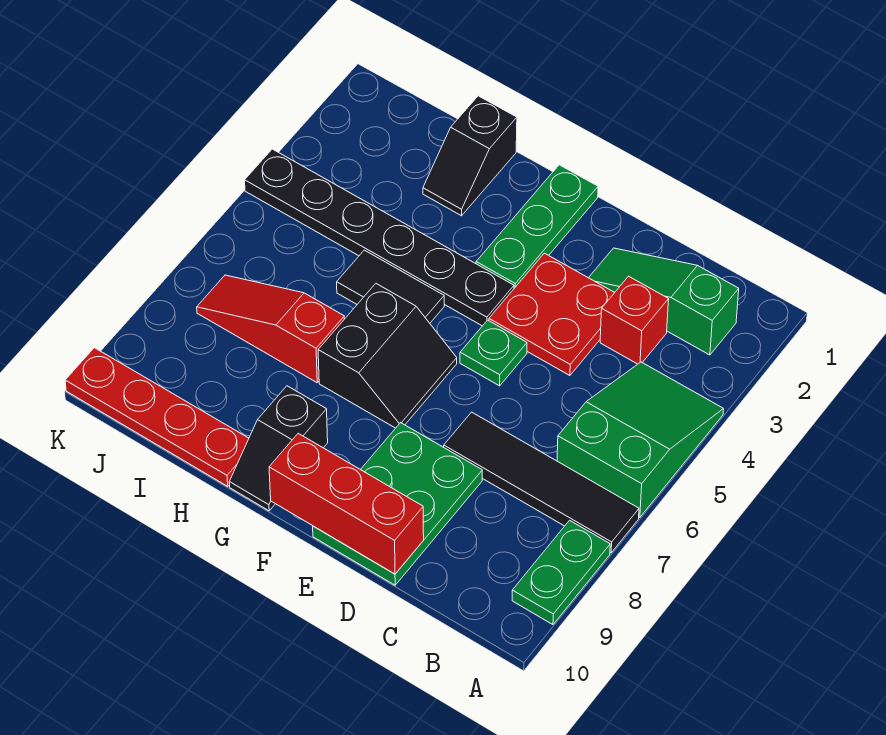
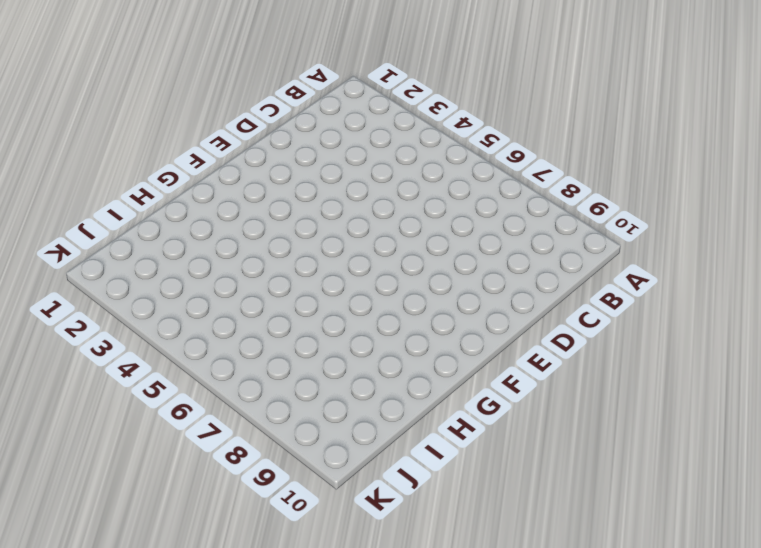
none -> green 2x3 slope [557,362,724,517]
none -> black 1x4 tile [444,412,639,553]
none -> green 1x2 plate [512,520,610,625]

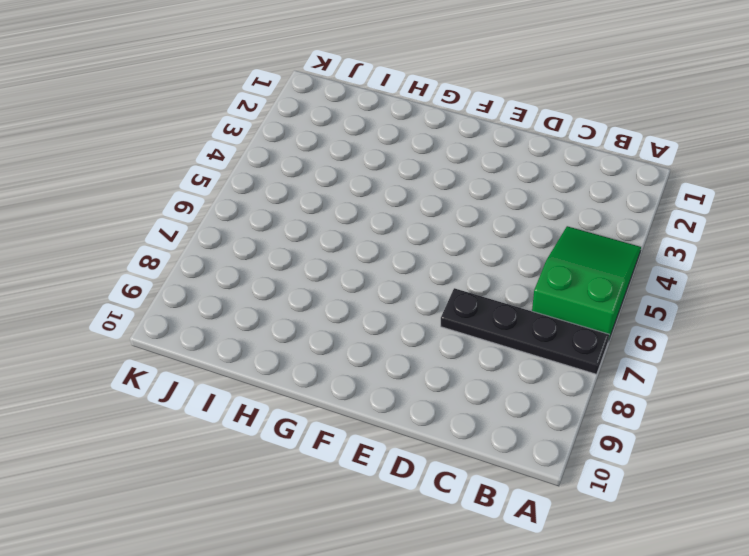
black 1x4 plate [441,288,609,374] -> black 1x4 tile [444,412,639,553]
none -> green 1x2 plate [512,520,610,625]
none -> green 1x3 slope [589,248,739,355]
none -> red 1x1 brick [600,276,669,364]

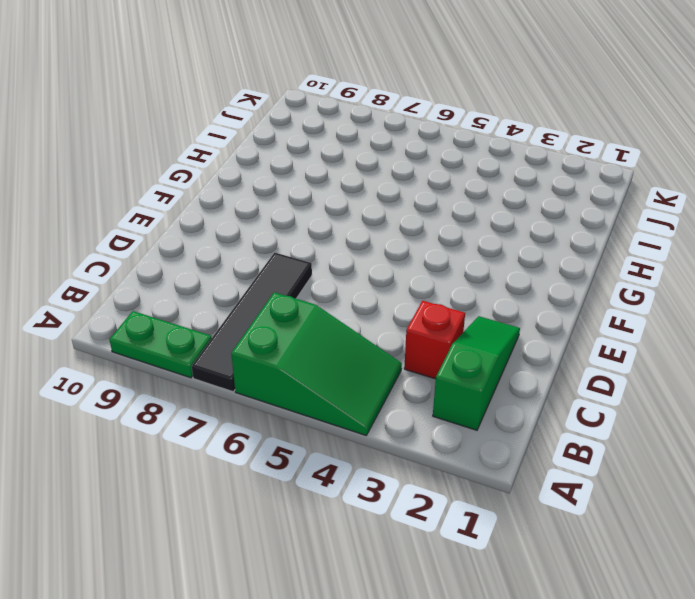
none -> red 2x2 plate [489,253,615,376]
none -> green 2x3 plate [313,423,482,585]
none -> green 1x1 plate [460,320,527,386]

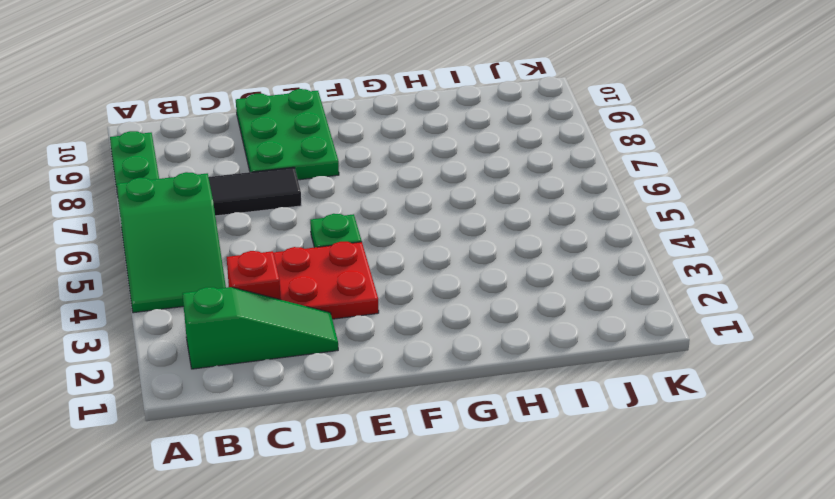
none -> green 1x3 plate [476,165,598,288]
none -> black 1x6 plate [245,149,514,326]
none -> black 2x2 slope [318,284,457,428]

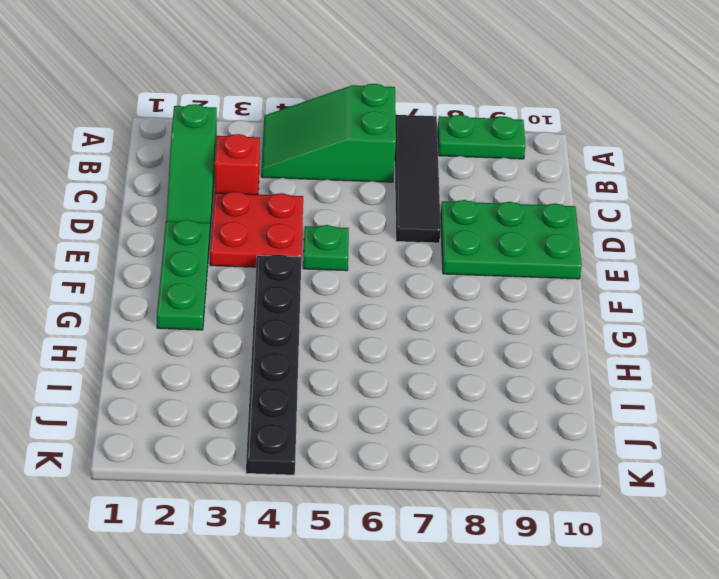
green 1x3 plate [157,220,210,330] -> green 1x3 plate turned to [476,165,598,288]
none -> black 2x2 slope [318,284,457,428]
none -> black 1x2 tile [337,250,444,323]
none -> black 1x2 slope [229,386,328,511]

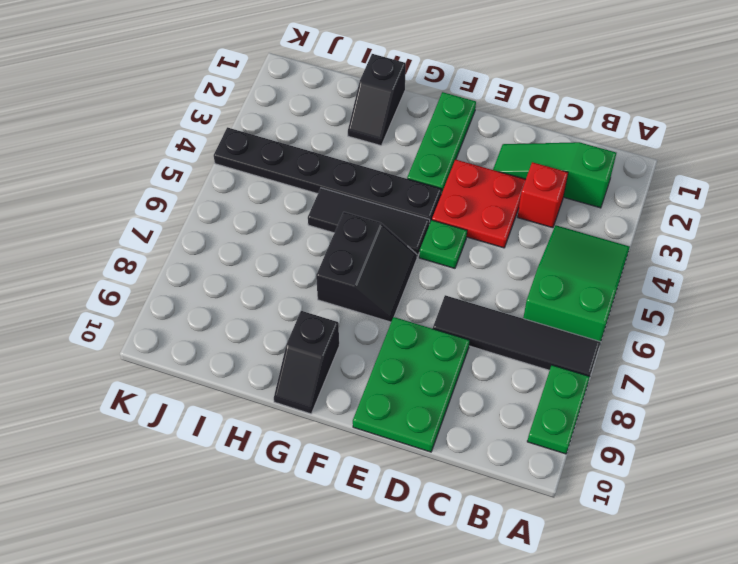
black 1x3 tile [308,188,430,257] -> black 1x2 tile [337,250,444,323]
none -> red 1x3 slope [197,275,344,382]
none -> red 1x4 plate [65,348,249,486]
none -> red 1x3 brick [269,433,424,574]

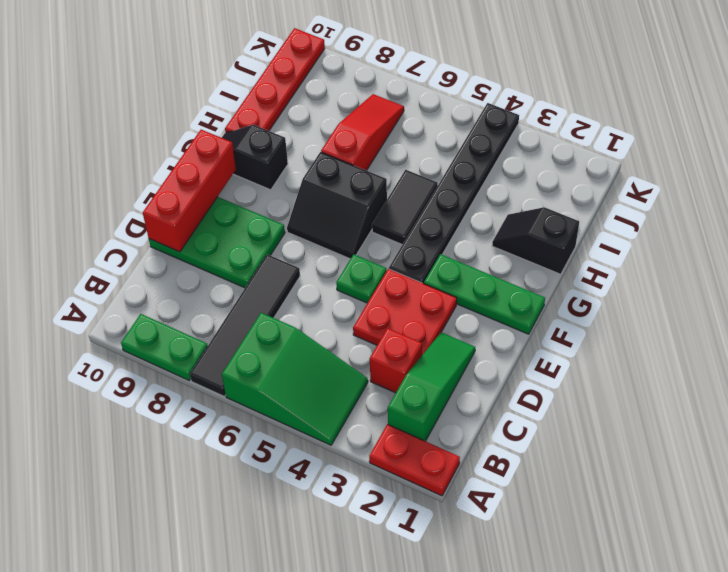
red 1x2 plate [369,424,460,496] -> none

